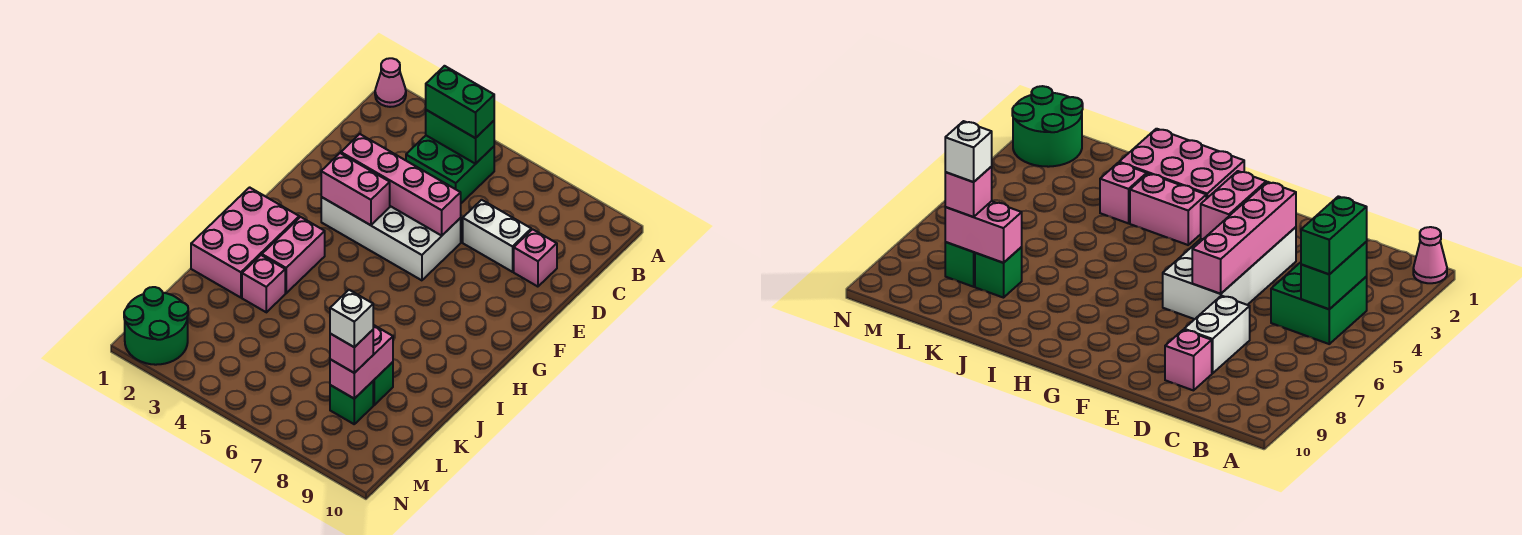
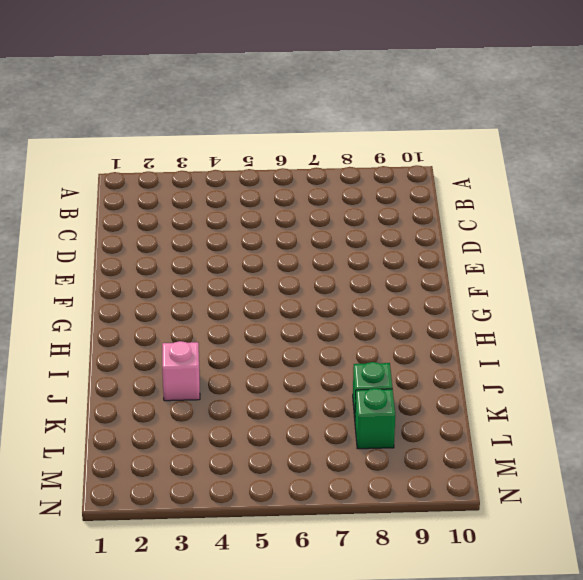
none -> pink 1x1 cone [375,58,406,107]
none -> green 2x2 brick [406,136,494,203]
none -> white 1x2 brick [463,200,531,272]

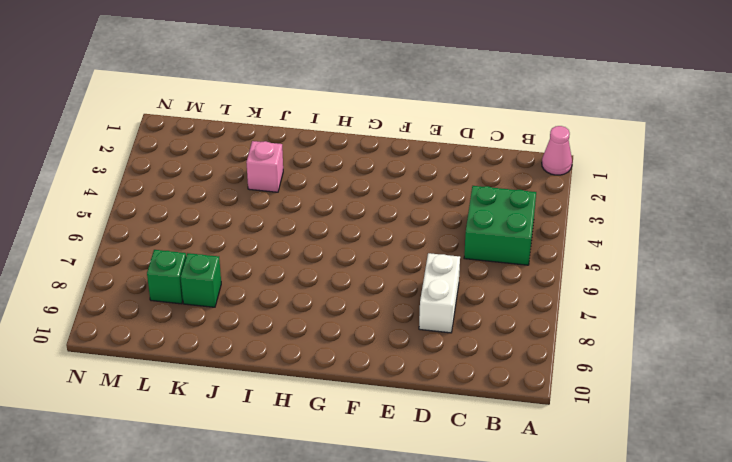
none -> pink 1x1 brick [514,229,557,287]
none -> white 2x4 brick [321,197,461,280]
none -> pink 2x3 brick [191,187,299,298]

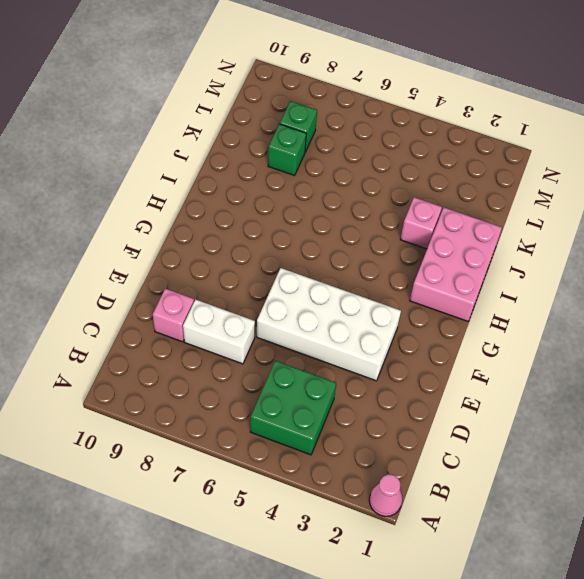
none -> pink 1x2 brick [262,217,325,293]
none -> green 2x2 round brick [124,287,188,365]
none -> green 1x2 brick [426,110,494,164]

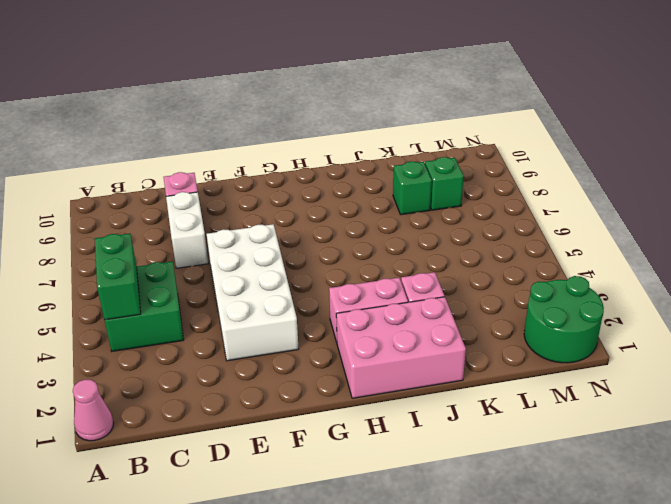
none -> pink 1x4 brick [341,134,461,236]
none -> pink 1x2 brick [321,153,390,225]
none -> pink 1x2 brick [330,325,393,399]

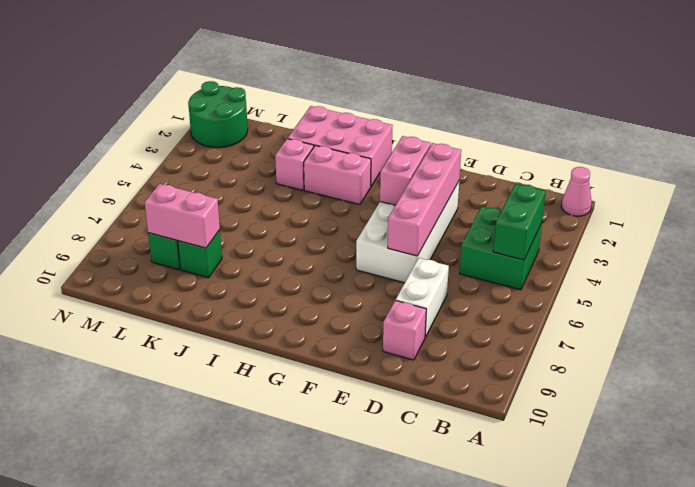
none -> green 1x2 brick [426,66,494,138]
none -> pink 1x1 brick [330,330,373,373]
none -> white 1x1 brick [330,290,373,347]

